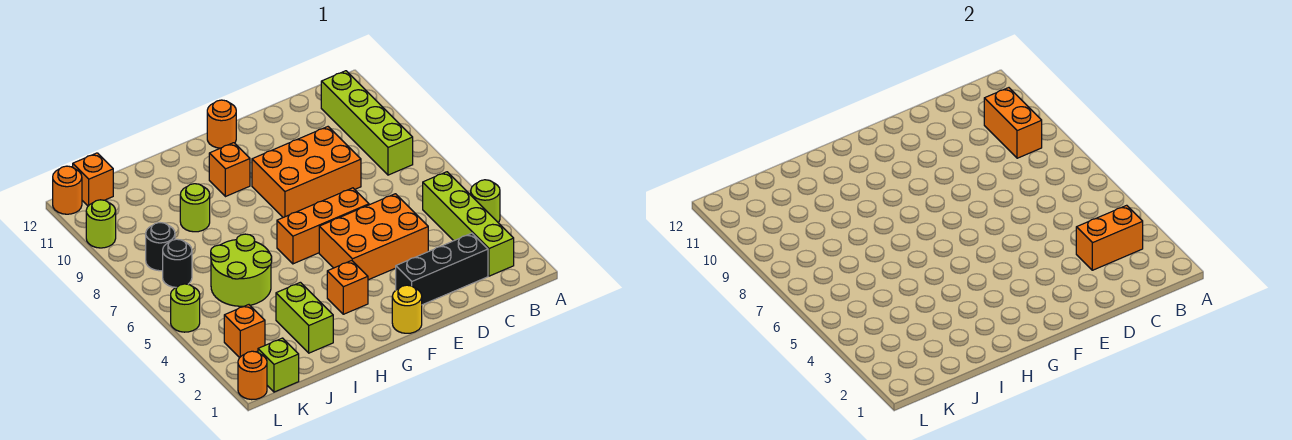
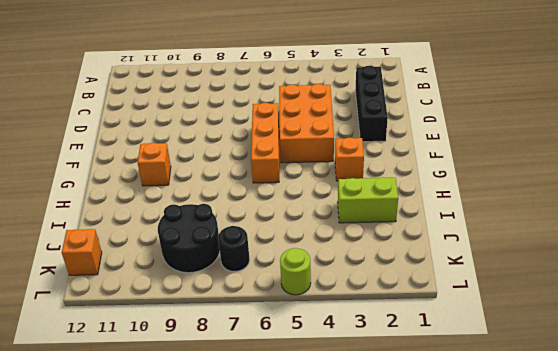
black 2x2 round brick [158,204,220,273] -> black 1x1 round brick [146,223,175,271]
none -> lime 1x1 round brick [471,180,500,222]
none -> lime 1x4 brick [423,172,514,276]
none -> lime 1x4 brick [321,71,413,175]

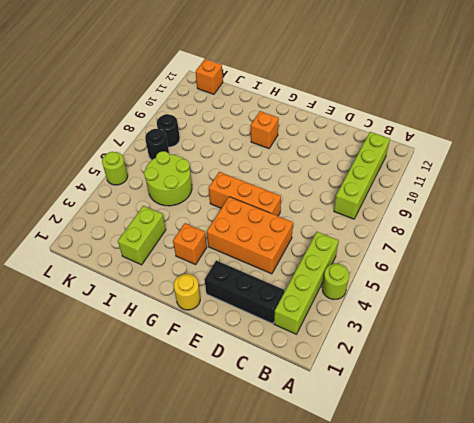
none -> orange 2x3 brick [252,127,361,217]
none -> orange 1x1 round brick [207,100,236,148]
none -> lime 1x1 round brick [180,184,210,232]

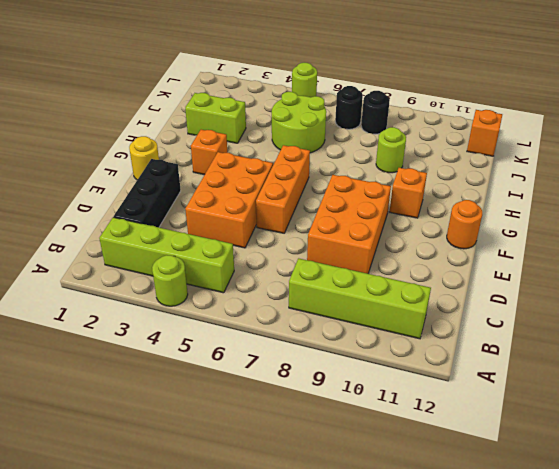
none -> lime 1x1 brick [258,338,299,392]
none -> orange 1x1 brick [224,305,265,358]
none -> orange 1x1 round brick [238,351,267,400]

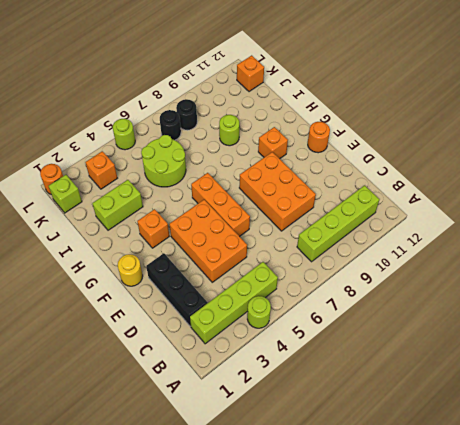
none -> lime 1x1 round brick [86,200,116,248]
none -> orange 1x1 round brick [53,166,82,214]
none -> orange 1x2 brick [1076,205,1143,270]

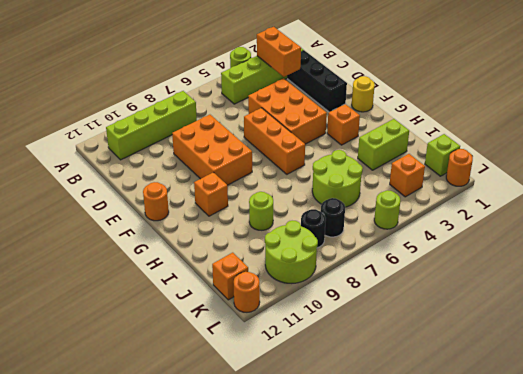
lime 2x2 round brick [265,221,318,283] -> lime 1x1 round brick [86,200,116,248]
none -> orange 1x2 brick [984,88,1042,158]

